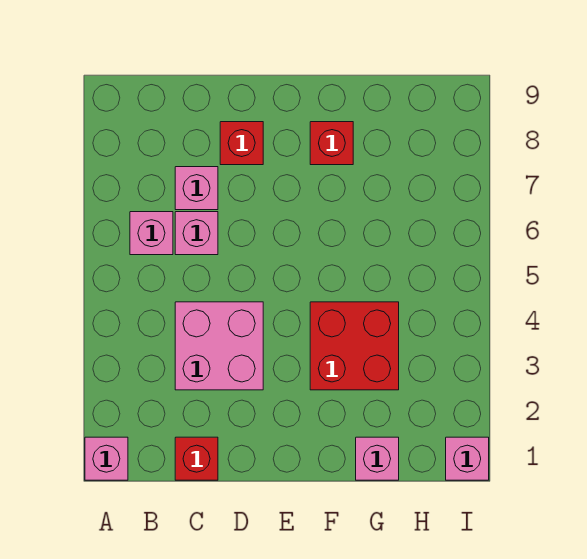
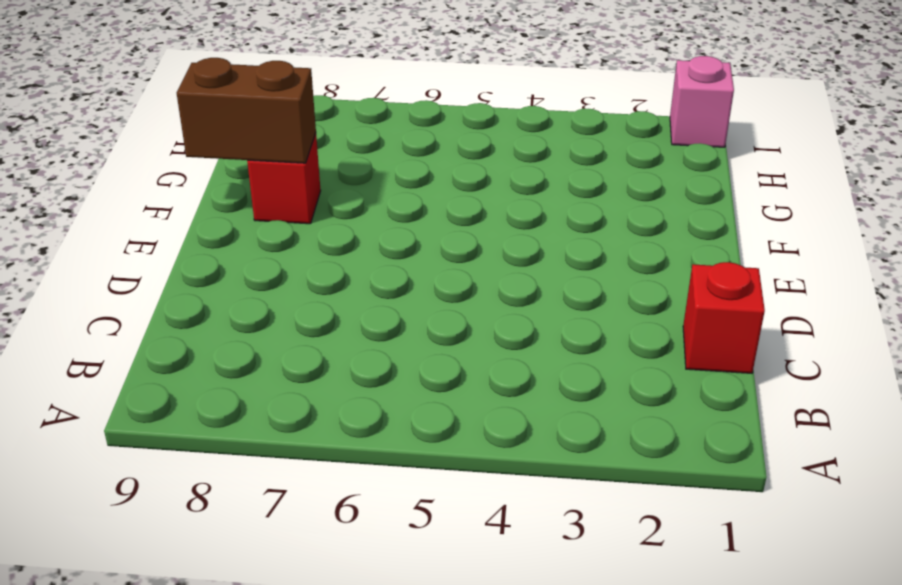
brown 1x2 brick [177,58,316,163] -> none
none -> pink 1x1 brick [85,437,128,480]
none -> pink 1x1 brick [130,212,173,255]

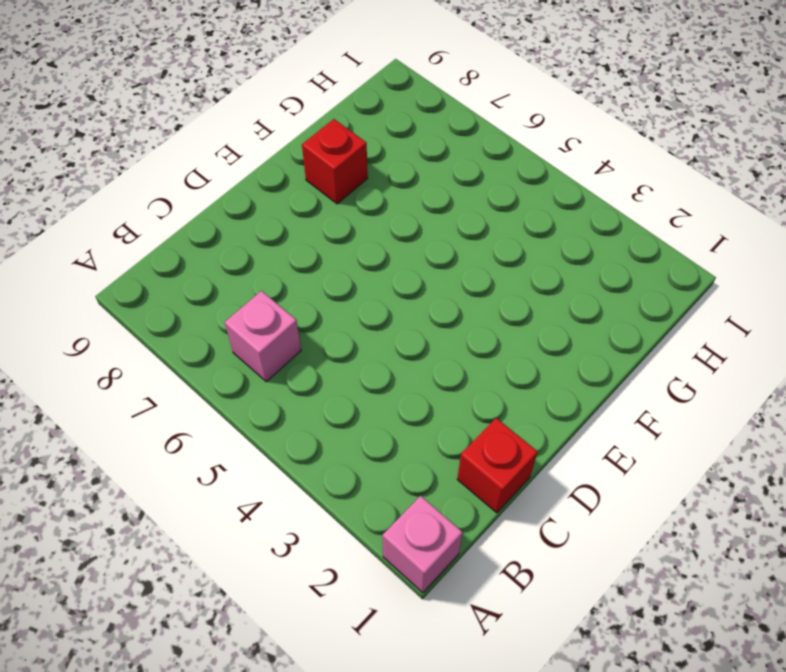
none -> pink 2x2 brick [175,302,263,390]
none -> pink 1x1 brick [175,212,218,255]

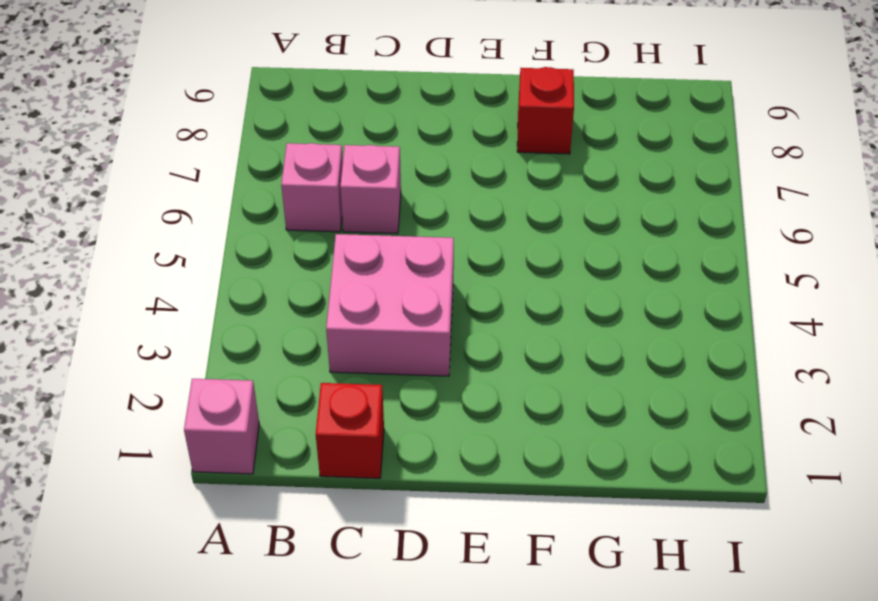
none -> pink 1x1 brick [175,167,218,210]
none -> red 1x1 brick [220,122,263,165]

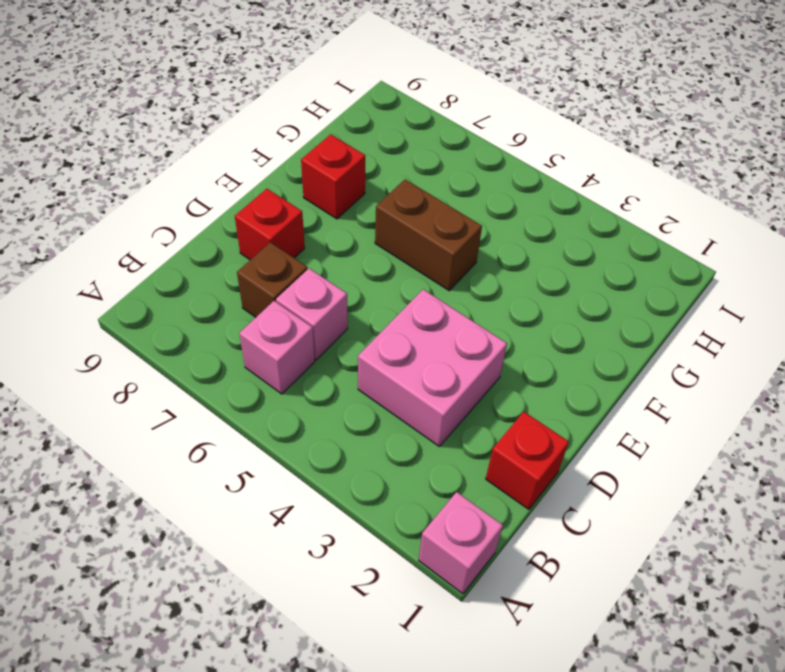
brown 1x1 brick [237,242,307,317] -> pink 1x1 brick [175,167,218,210]
brown 1x2 brick [375,179,482,291] -> none
none -> red 2x2 brick [310,302,399,390]
none -> pink 1x1 brick [356,437,399,480]

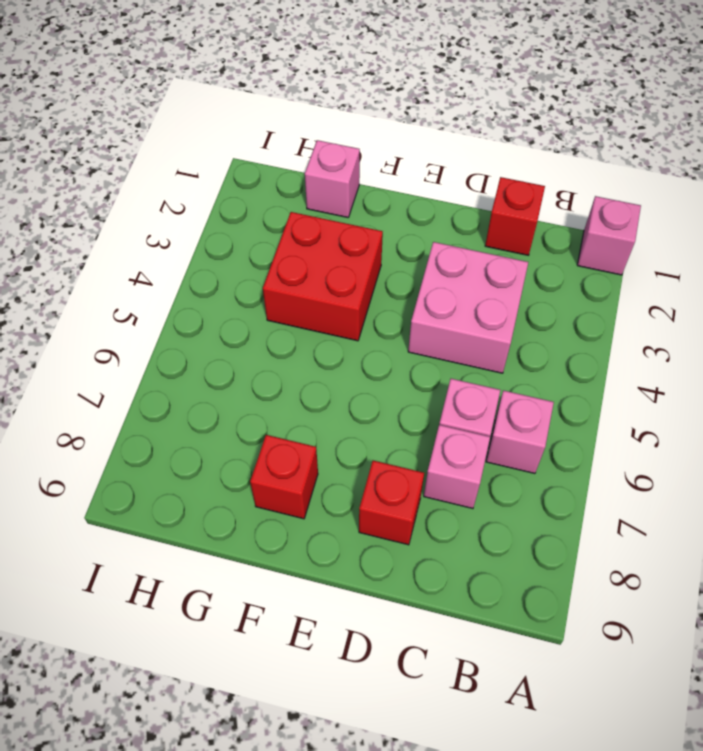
none -> pink 1x1 brick [446,437,489,480]

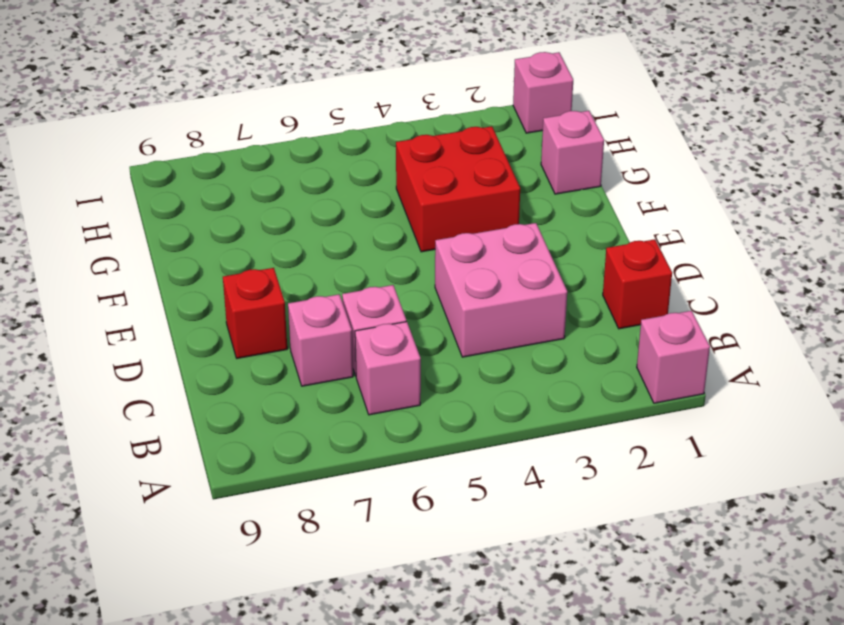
none -> red 1x1 brick [310,122,353,165]

